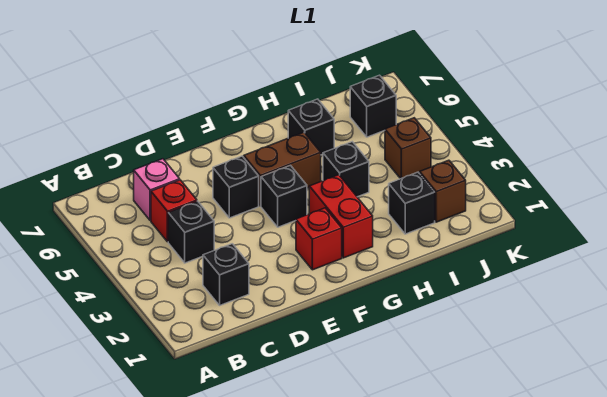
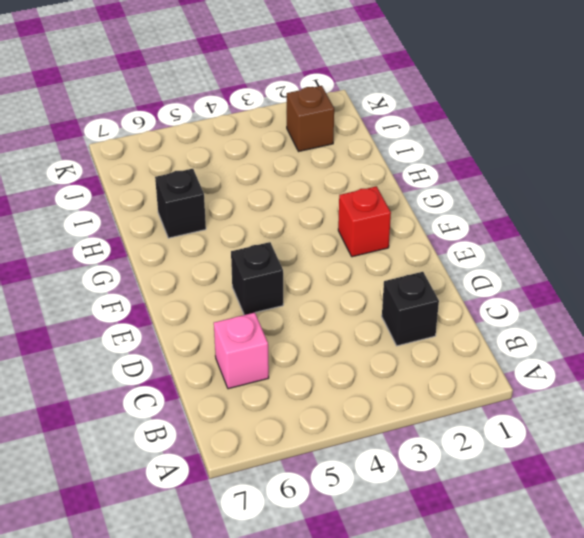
none -> black 1x1 brick [168,201,214,263]
none -> red 1x1 brick [151,180,197,242]
none -> black 1x1 brick [261,165,307,227]

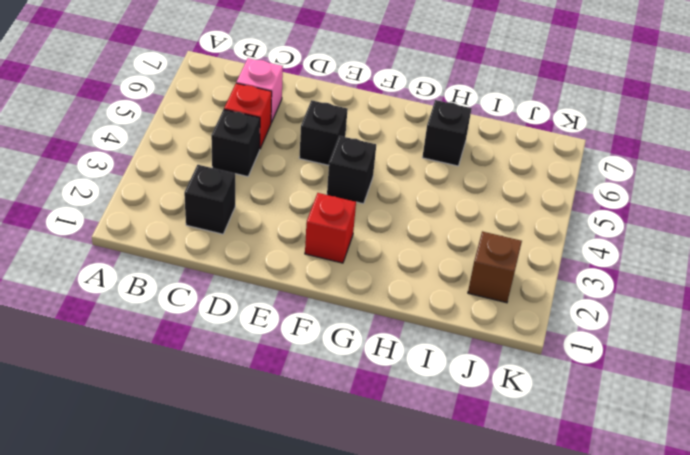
none -> brown 1x2 brick [244,132,321,206]
none -> red 1x2 brick [309,175,373,258]
none -> black 1x1 brick [323,142,369,197]

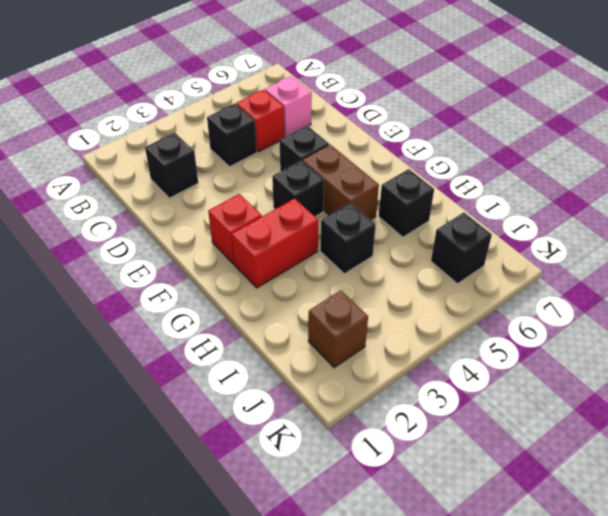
none -> black 1x1 brick [389,172,435,234]
none -> brown 1x1 brick [385,118,431,179]

